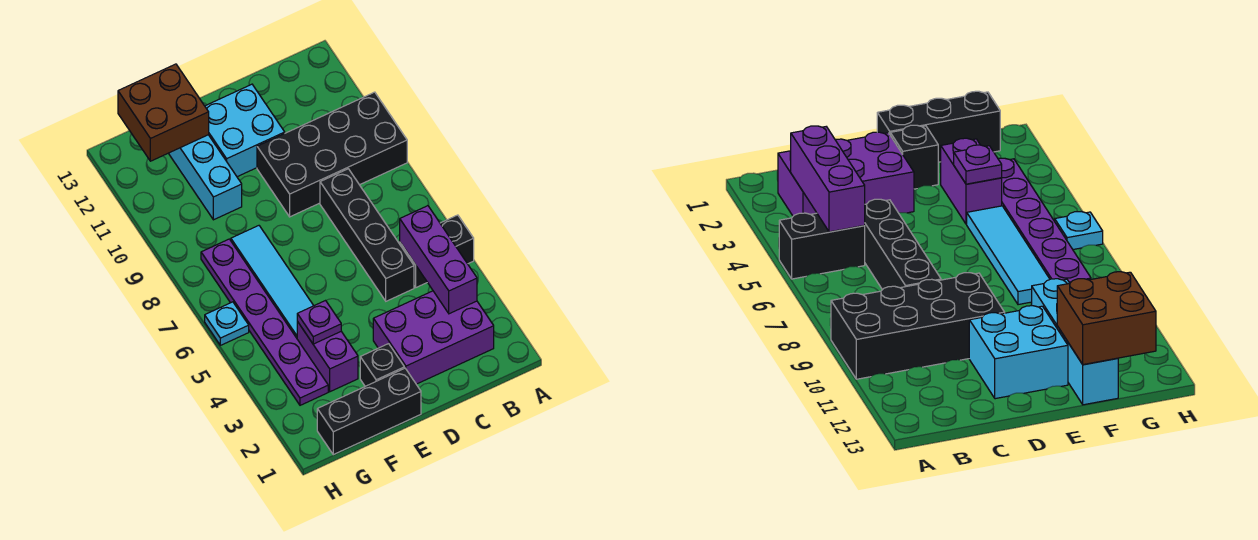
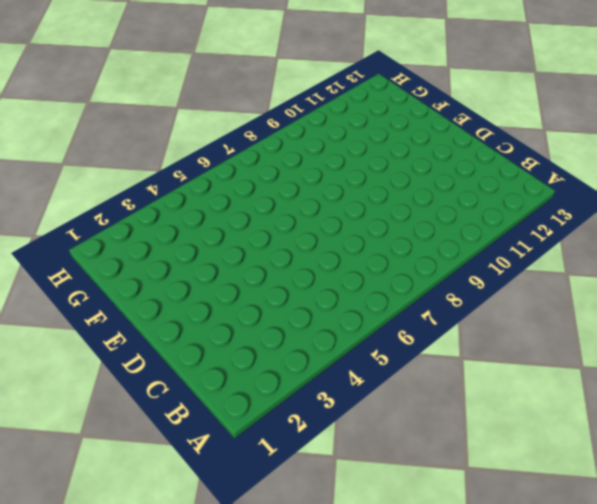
none -> black 1x2 brick [400,215,474,287]
none -> black 2x4 brick [257,92,407,217]
none -> purple 2x3 brick [373,291,494,384]

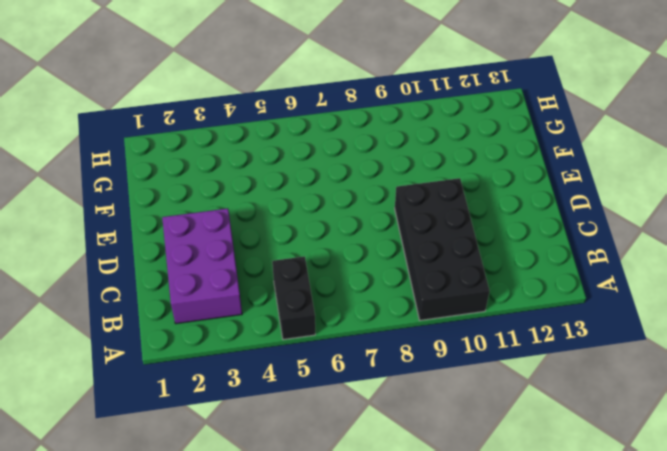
none -> black 1x4 brick [320,169,414,301]
none -> cyan 2x2 brick [205,84,285,177]
none -> black 1x3 brick [317,368,421,455]

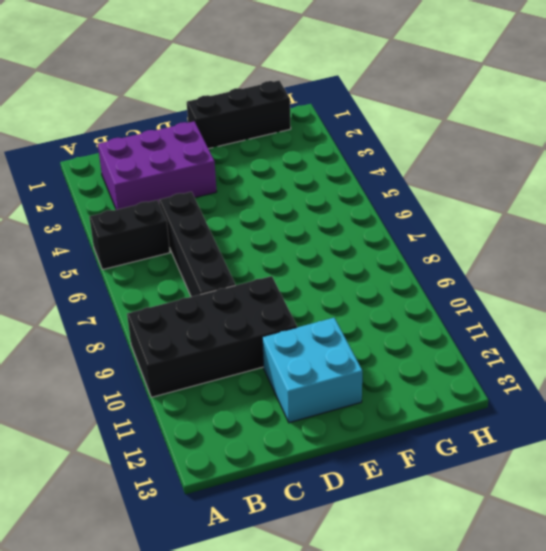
none -> black 1x1 brick [360,344,404,386]
none -> purple 1x2 brick [297,322,358,392]
none -> cyan 1x4 tile [231,226,314,338]

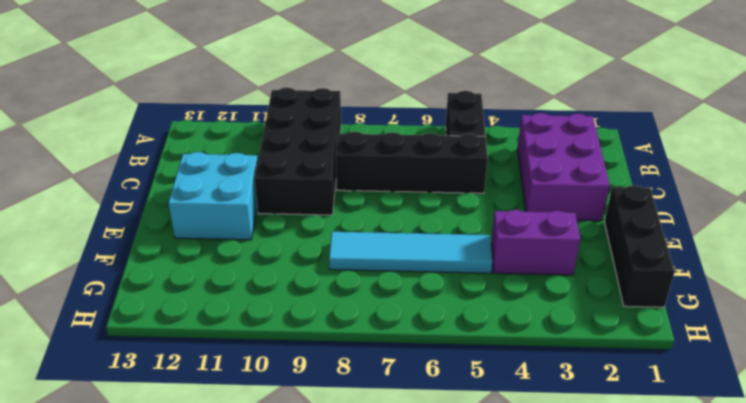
none -> black 1x1 brick [360,344,404,386]
none -> cyan 1x4 brick [169,135,242,220]
none -> purple 1x6 plate [201,239,328,405]

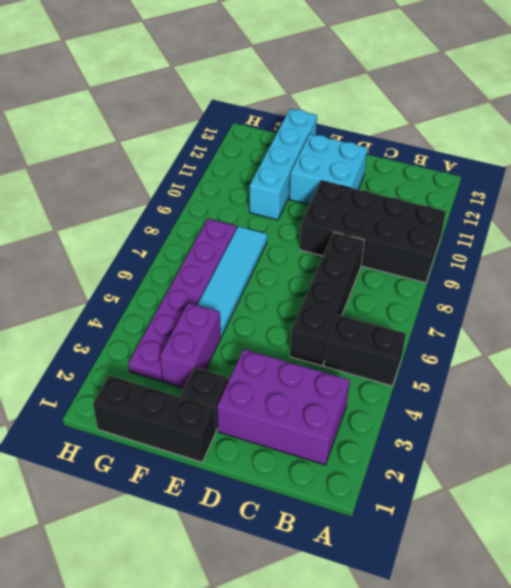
none -> cyan 1x1 plate [205,302,249,345]
none -> purple 1x3 brick [400,206,477,314]
none -> purple 1x1 plate [297,301,341,344]

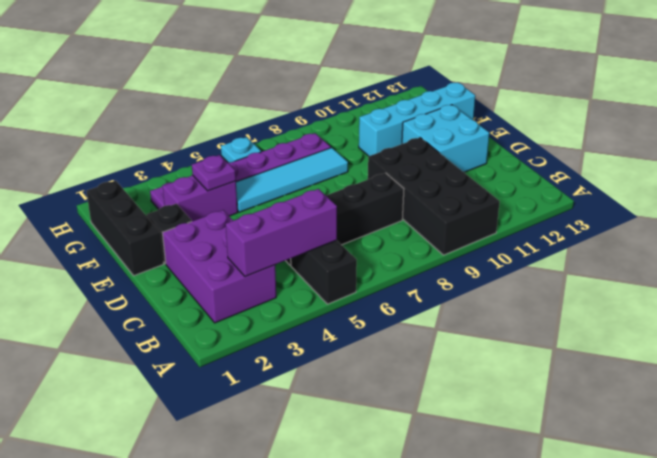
none -> brown 2x2 brick [118,64,209,161]

